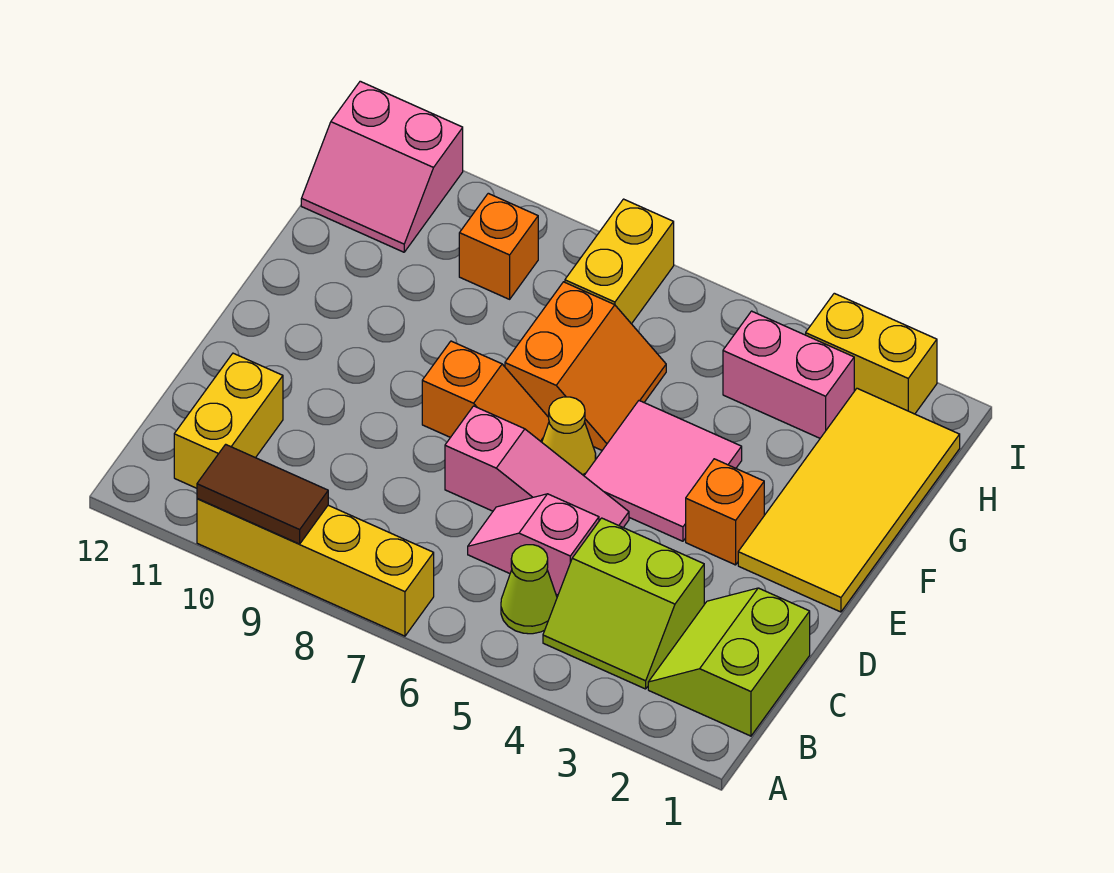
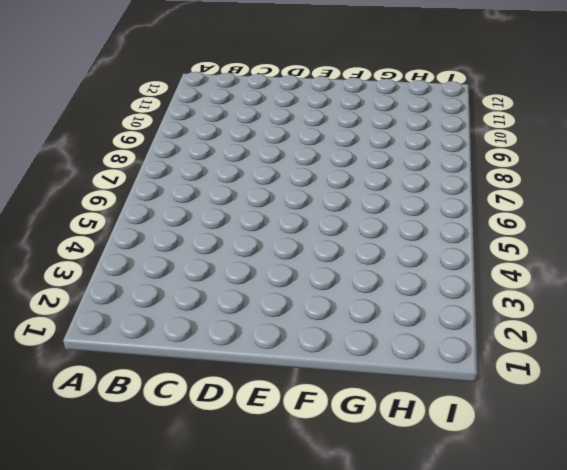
none -> yellow 1x4 brick [197,499,434,636]
none -> lime 2x2 slope [648,588,810,736]
none -> lime 2x2 slope [543,518,704,689]

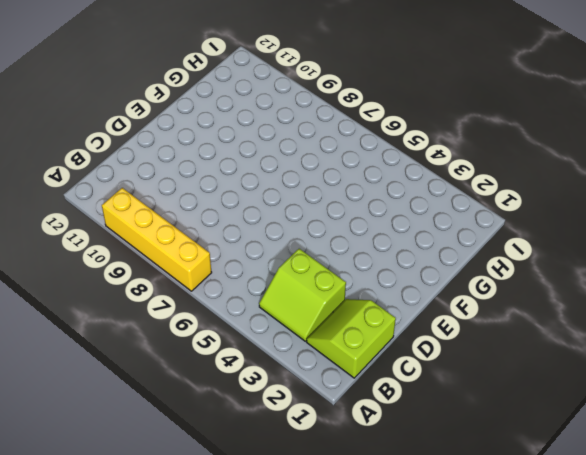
none -> lime 1x1 cone [501,545,557,634]
none -> yellow 1x2 brick [174,353,283,488]
none -> pink 1x2 slope [468,494,599,595]

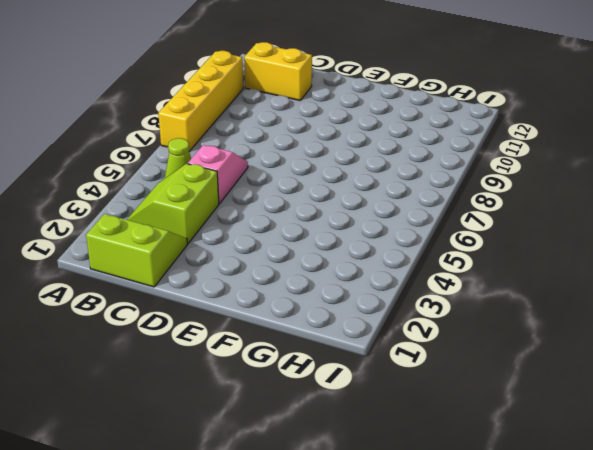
none -> pink 1x3 slope [445,406,629,527]
none -> yellow 2x4 tile [738,388,960,612]
none -> orange 1x1 brick [686,459,764,565]

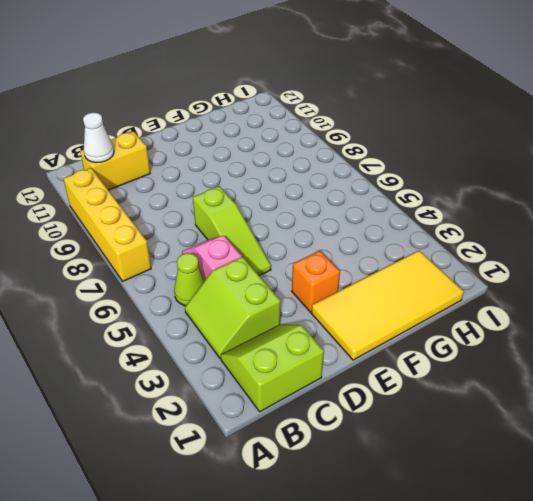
white 1x1 cone [83,113,114,163] -> none
lime 1x3 slope [193,186,271,276] -> pink 1x3 slope [445,406,629,527]
none -> pink 2x2 tile [584,401,742,541]
none -> yellow 1x1 cone [542,397,596,476]
none -> orange 1x2 slope [422,341,549,442]

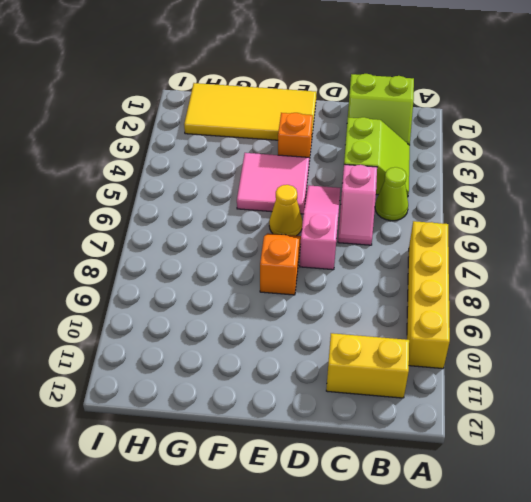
none -> orange 2x2 slope [505,282,666,450]
none -> pink 1x2 brick [723,311,854,438]
none -> yellow 1x2 brick [565,199,674,324]

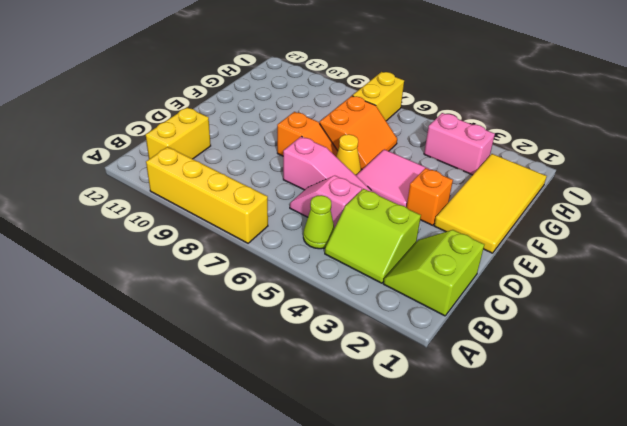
none -> orange 1x1 brick [459,193,538,299]
none -> pink 2x2 slope [301,81,463,252]
none -> yellow 1x2 brick [806,293,937,414]

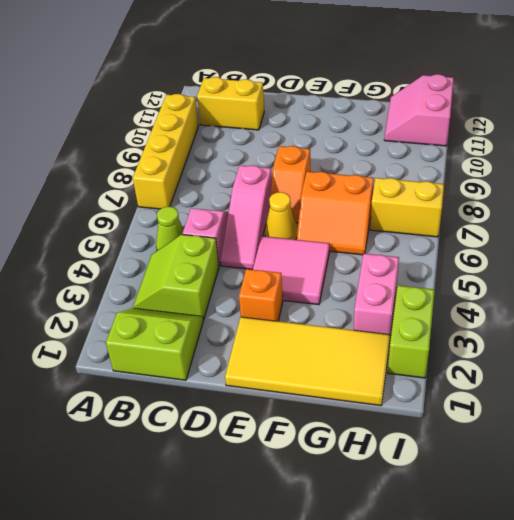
lime 1x2 brick [388,286,435,378] -> yellow 1x2 brick [806,293,937,414]
none -> orange 1x1 brick [459,193,538,299]
none -> brown 1x2 tile [197,444,328,544]

